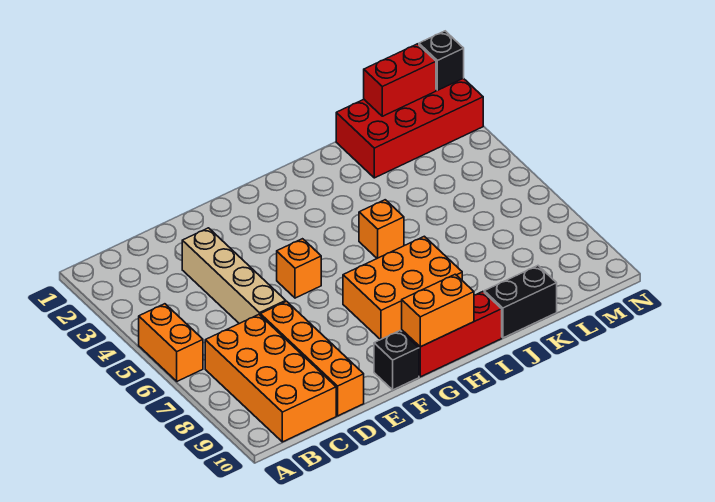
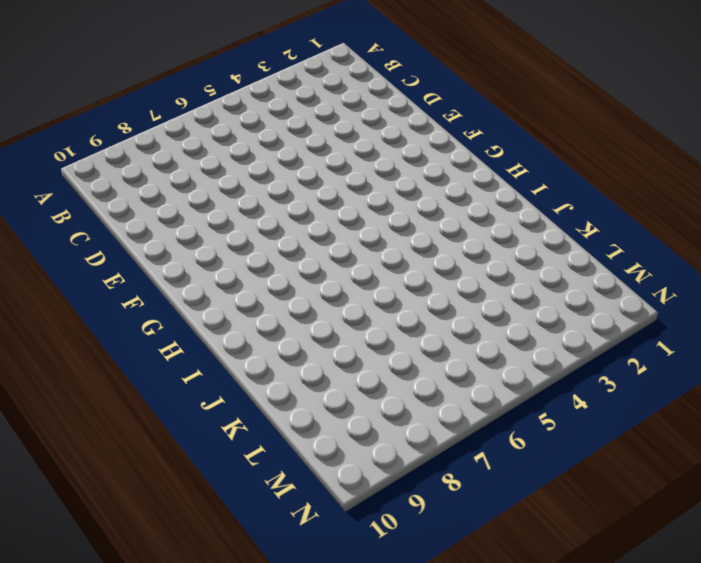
none -> orange 1x2 brick [139,304,203,381]
none -> orange 2x4 brick [205,315,336,442]
none -> tan 1x4 brick [182,228,286,324]

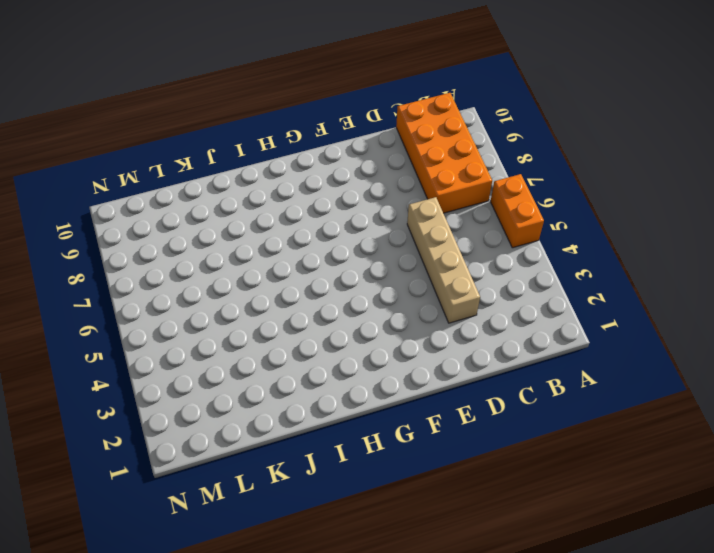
none -> orange 1x4 brick [260,301,364,416]
none -> orange 1x1 brick [277,239,321,298]
none -> black 1x1 brick [374,331,419,390]

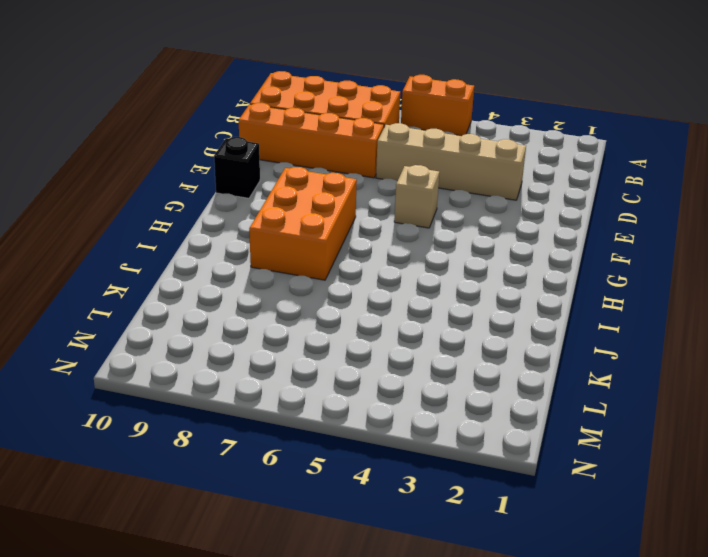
tan 1x1 brick [394,165,439,228] -> orange 1x1 brick [277,239,321,298]
none -> red 1x3 brick [402,292,502,377]
none -> orange 1x1 brick [359,200,404,258]
none -> black 1x2 brick [484,266,557,338]

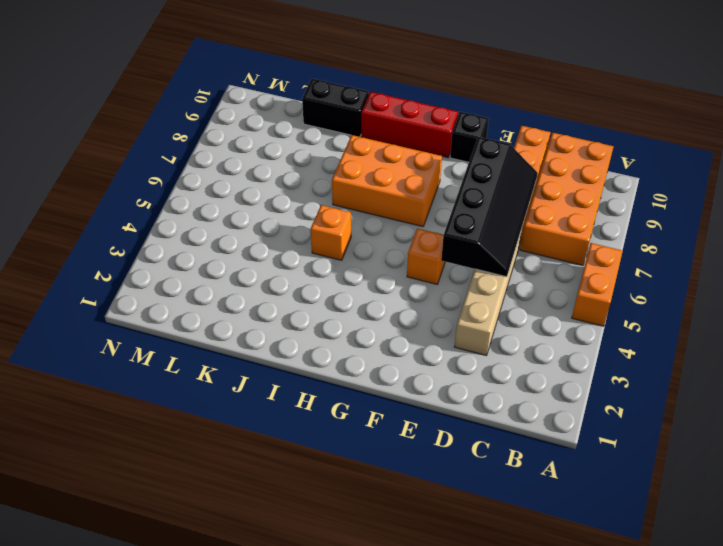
black 2x4 slope [441,137,538,277] -> none
none -> red 2x4 brick [336,78,483,178]
none -> orange 1x2 brick [402,274,474,347]
none -> red 1x2 brick [364,44,436,116]

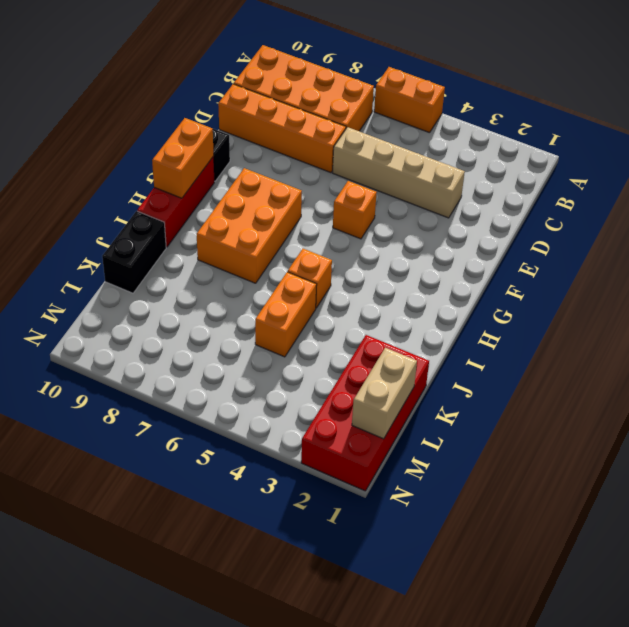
orange 1x2 brick [255,272,317,357] -> none
tan 1x2 brick [352,348,417,439] -> red 1x2 brick [364,44,436,116]
none -> black 1x1 brick [419,31,464,90]

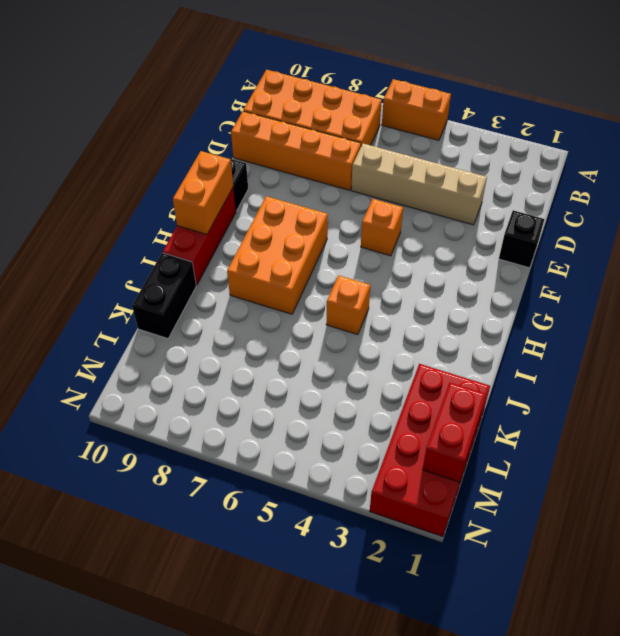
black 1x1 brick [499,210,544,268] -> black 1x1 brick moved to [419,31,464,90]

